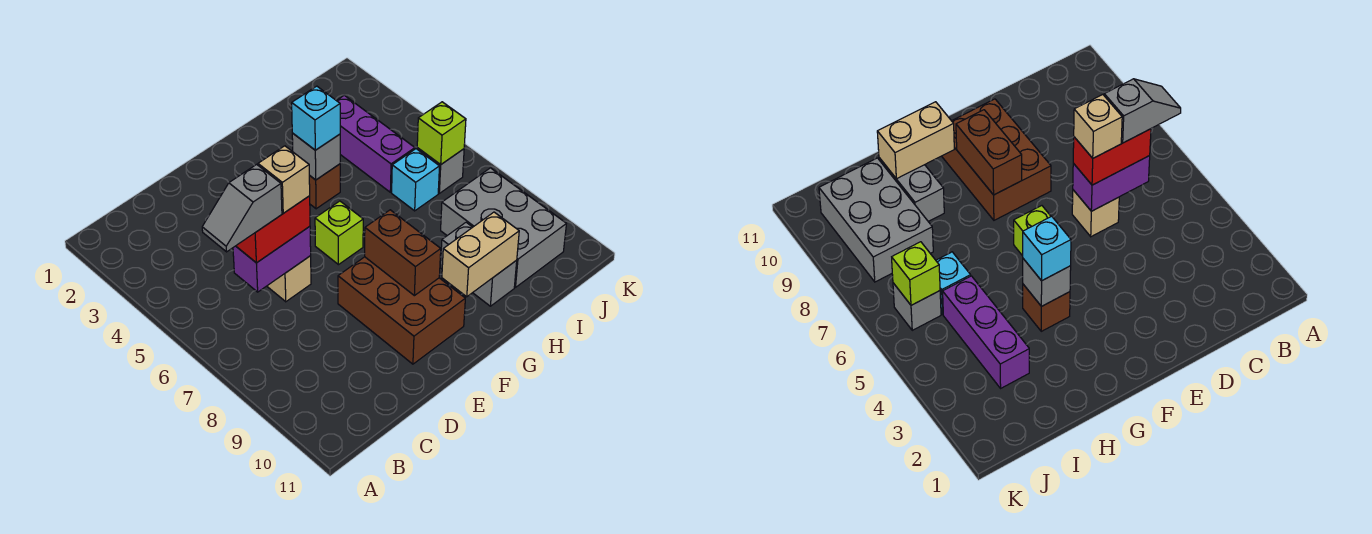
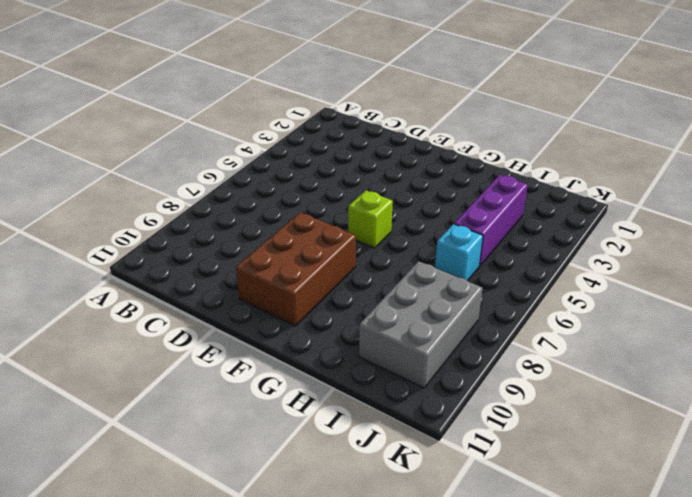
none -> tan 1x1 brick [267,256,311,302]
none -> brown 1x1 brick [309,164,340,209]
none -> grey 1x2 brick [441,222,517,306]

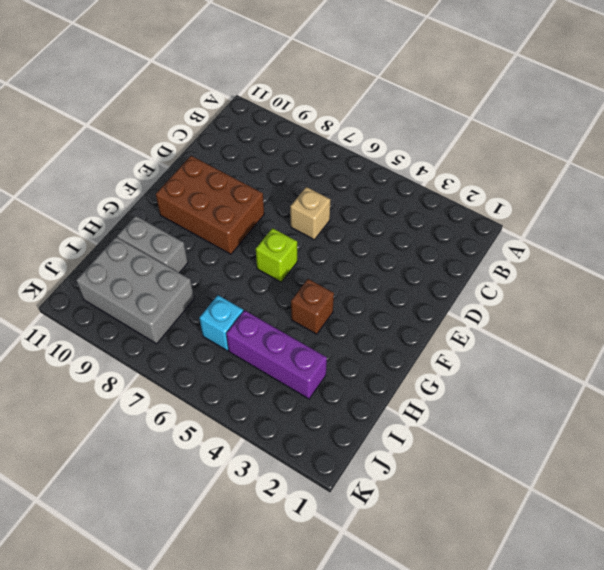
none -> grey 1x1 brick [417,148,464,193]
none -> purple 1x2 brick [233,226,311,292]
none -> brown 1x2 brick [365,210,441,296]

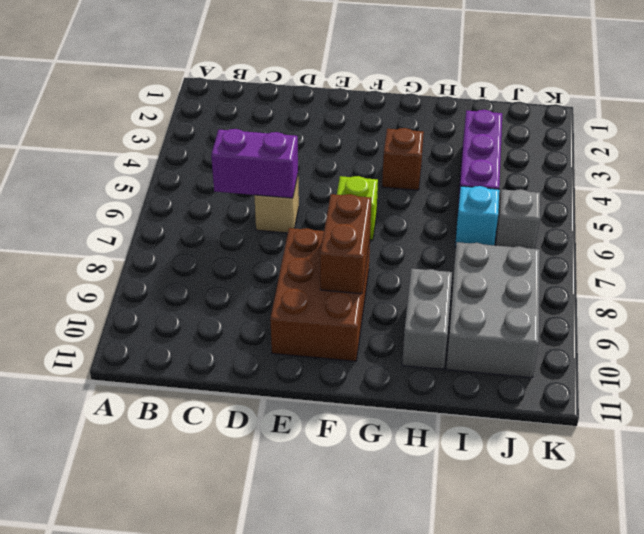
none -> grey 1x1 brick [292,133,340,180]
none -> tan 1x2 brick [442,212,519,297]
none -> lime 1x1 brick [417,102,466,165]

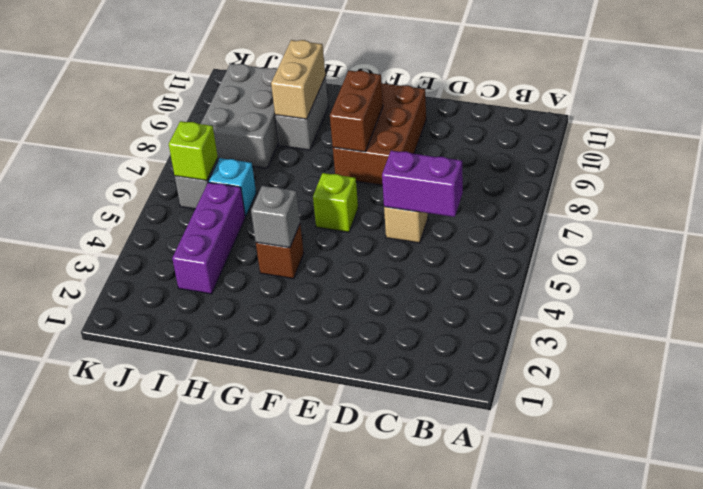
tan 1x2 brick [271,40,325,119] -> tan 1x2 brick turned to [442,212,519,297]
none -> red 1x2 brick [236,196,310,263]
none -> cyan 1x1 brick [292,86,340,150]
none -> grey 1x2 slope [202,164,282,252]

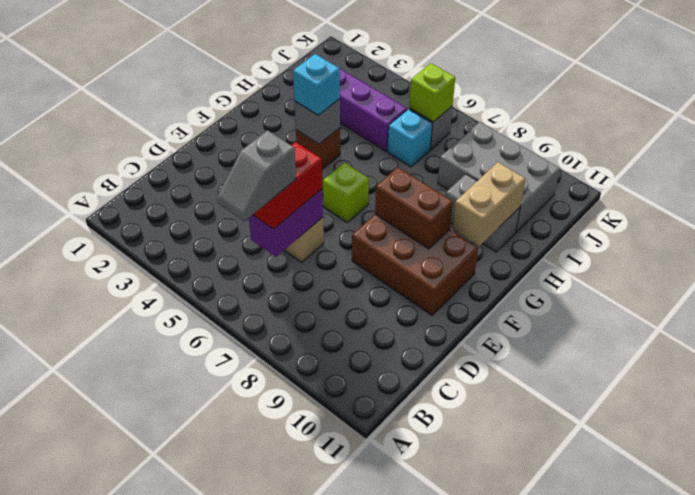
none -> tan 1x1 brick [258,146,310,213]

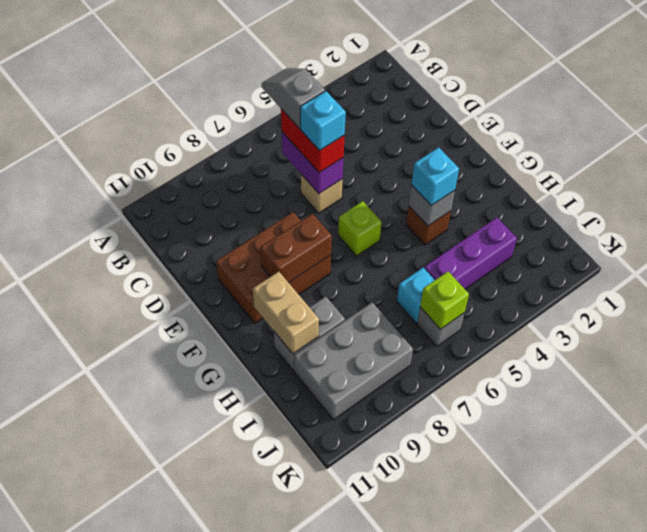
cyan 1x1 brick [300,91,346,151] -> tan 1x1 brick [258,146,310,213]

